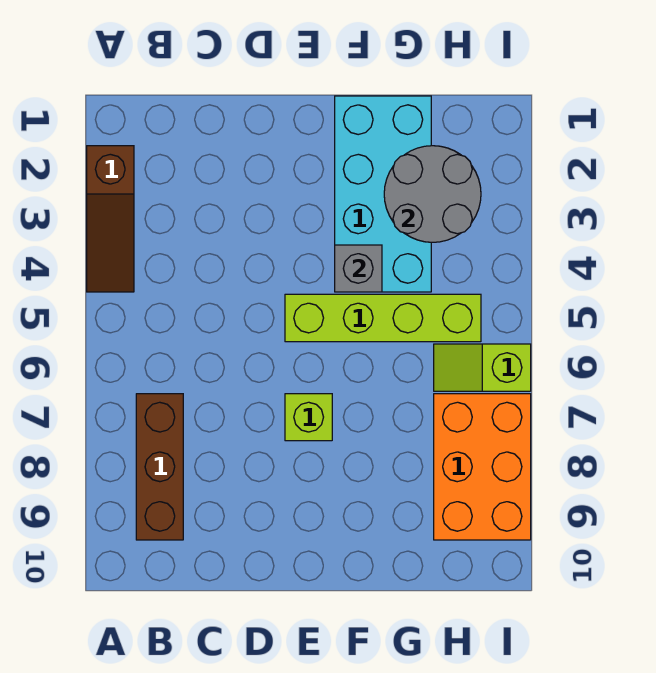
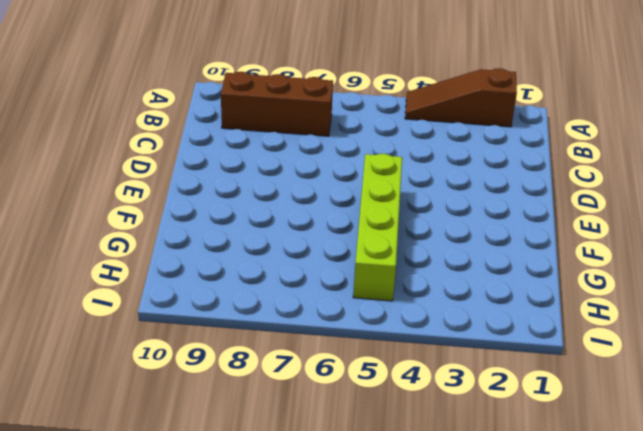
none -> lime 1x1 brick [285,394,332,441]
none -> cyan 2x4 brick [335,96,431,292]

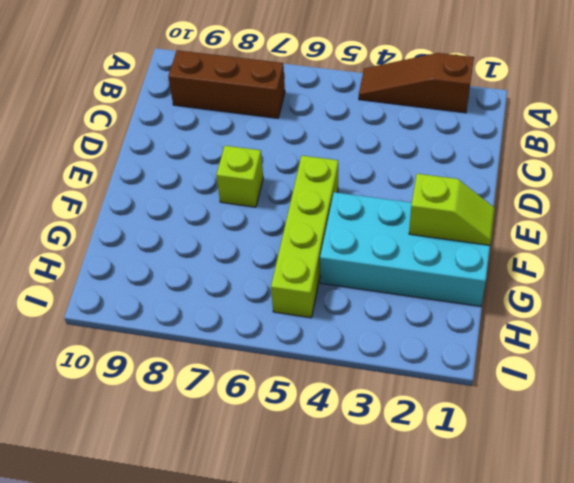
lime 1x2 slope [409,174,495,245] -> lime 1x2 slope turned to [434,344,531,391]
none -> orange 2x3 brick [434,394,531,540]
none -> grey 1x1 brick [335,245,382,292]

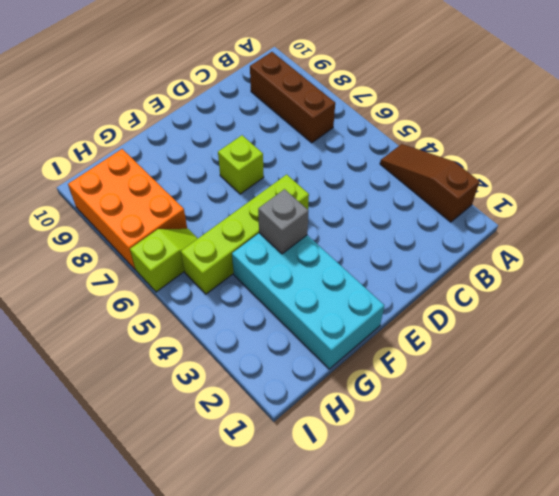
none -> grey 2x2 round brick [384,146,481,242]

